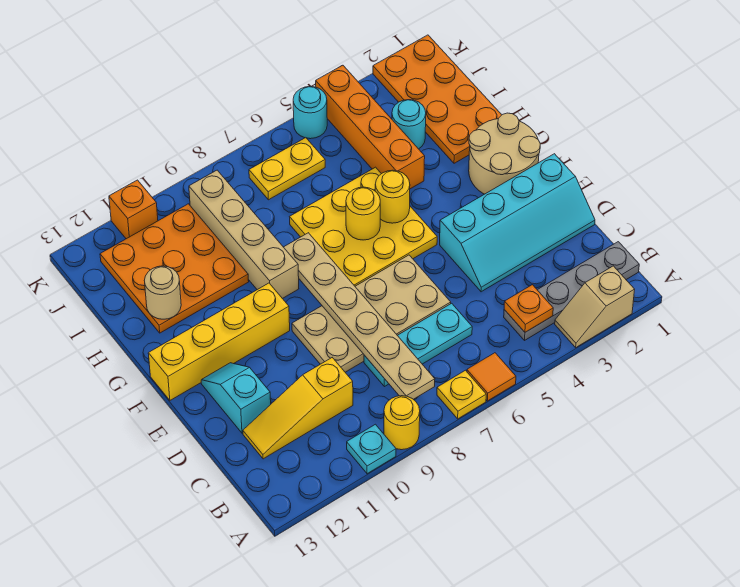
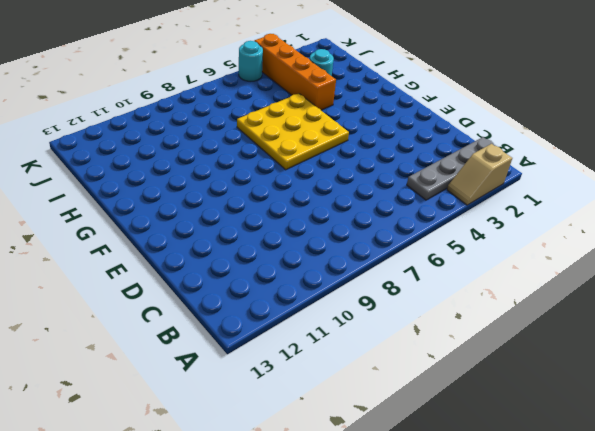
none -> orange 1x1 tile [467,353,516,401]
none -> yellow 1x1 plate [437,370,486,419]
none -> yellow 1x1 round brick [384,396,420,450]

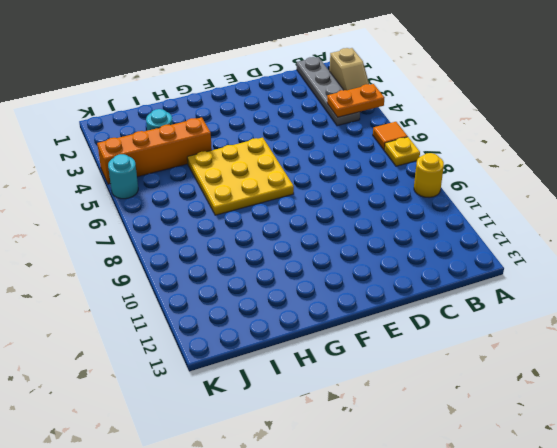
orange 1x2 plate [327,84,384,117] -> orange 1x1 plate [504,285,553,332]
none -> cyan 1x1 plate [347,424,396,474]
none -> cyan 1x3 plate [364,303,472,387]
none -> yellow 1x3 slope [243,358,353,459]

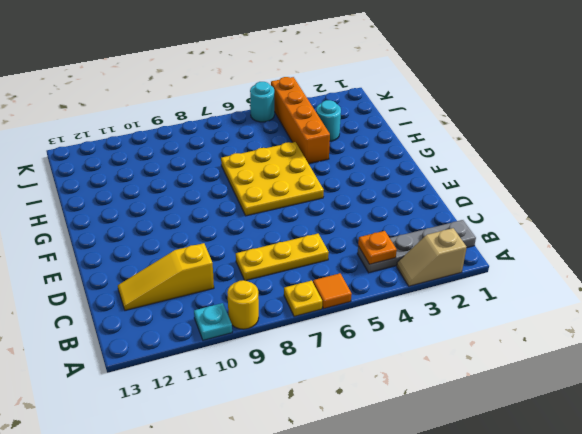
yellow 1x3 plate [236,234,329,281] -> cyan 1x3 plate [364,303,472,387]
none -> cyan 2x4 slope [440,154,595,292]
none -> tan 2x4 plate [292,255,451,372]
none -> cyan 1x2 slope [201,363,271,433]

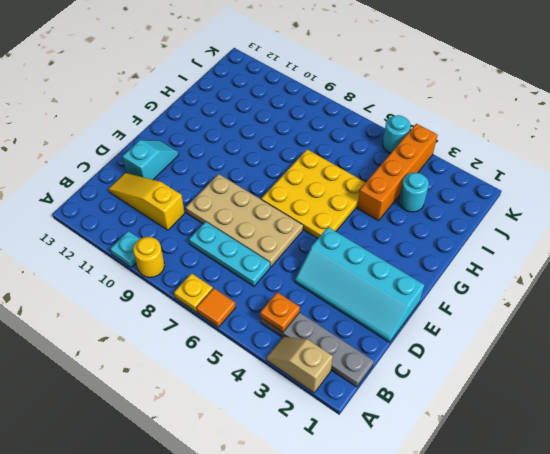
none -> tan 2x2 round brick [469,113,540,194]
none -> yellow 1x4 brick [148,283,290,400]
none -> tan 1x4 brick [189,170,299,299]

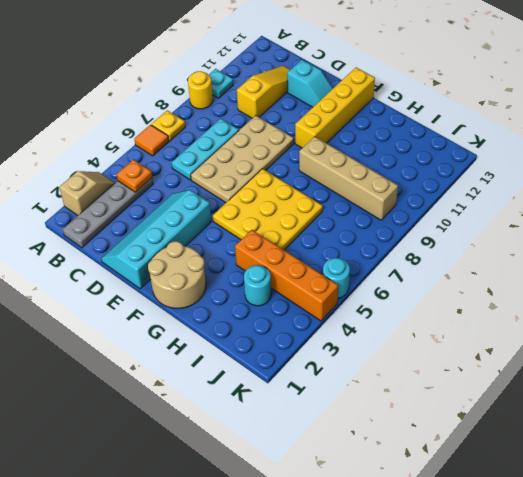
none -> orange 2x4 plate [373,35,501,163]
none -> orange 3x3 plate [100,204,249,333]
none -> yellow 1x2 plate [249,138,325,200]

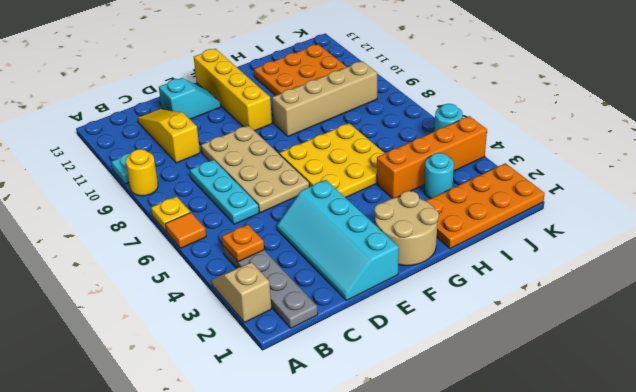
none -> yellow 1x2 plate [249,138,325,200]
none -> orange 1x1 brick [109,180,158,239]
none -> tan 1x6 plate [284,233,435,399]

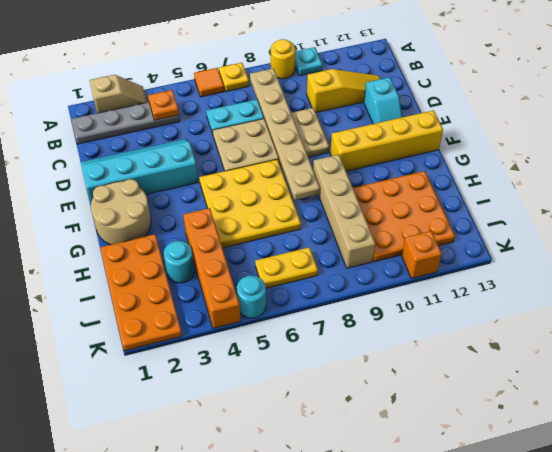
none -> yellow 1x1 round brick [375,170,410,223]
none -> yellow 1x1 round brick [346,187,380,240]
none -> tan 1x1 round brick [144,266,181,319]

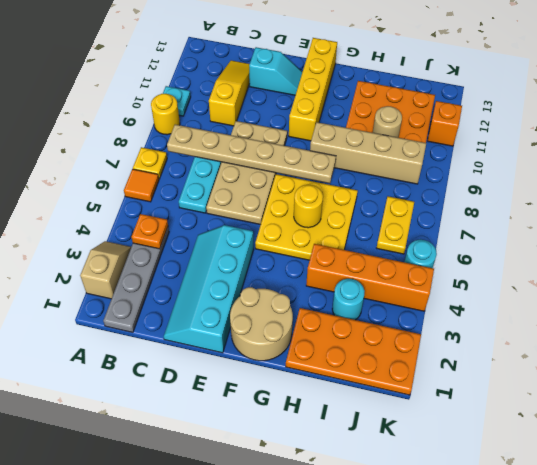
tan 1x1 round brick [373,106,402,138] -> tan 1x1 round brick moved to [144,266,181,319]
none -> yellow 1x1 round brick [375,170,410,223]

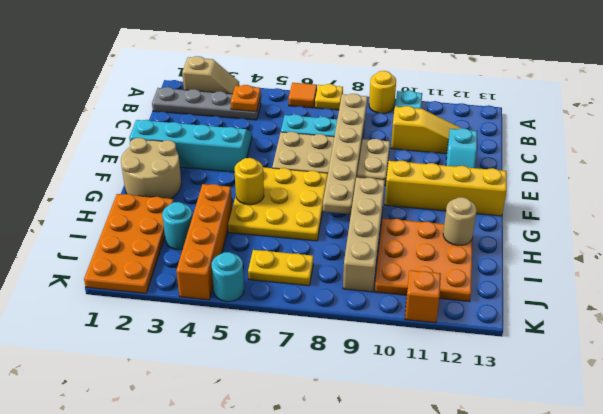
none -> yellow 1x1 round brick [346,187,380,240]

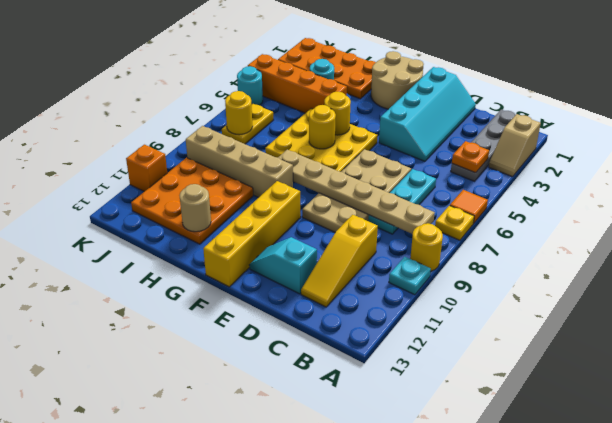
yellow 1x1 round brick [225,91,252,135] -> none

